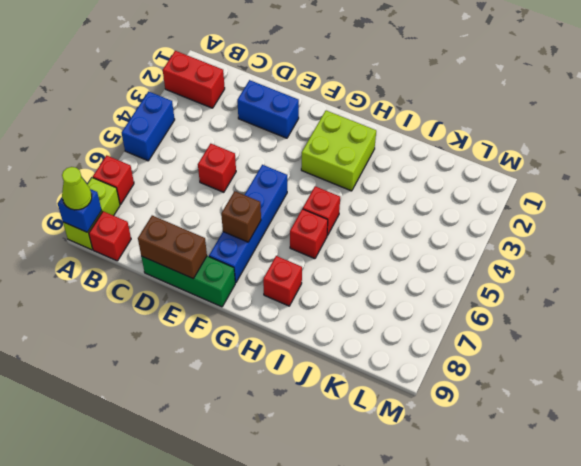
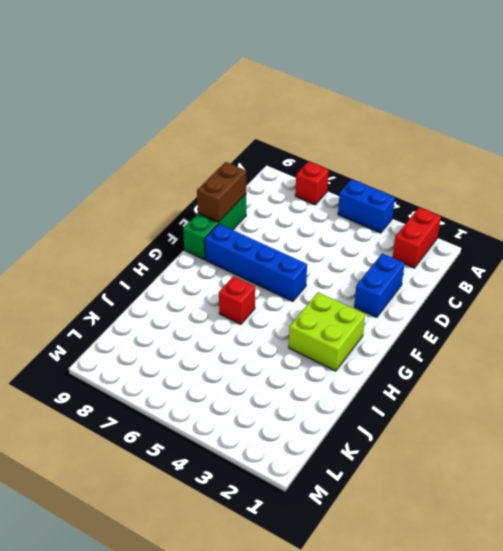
none -> lime 1x2 brick [63,178,120,250]
none -> red 1x1 brick [89,211,131,261]
none -> red 1x1 brick [198,144,236,192]

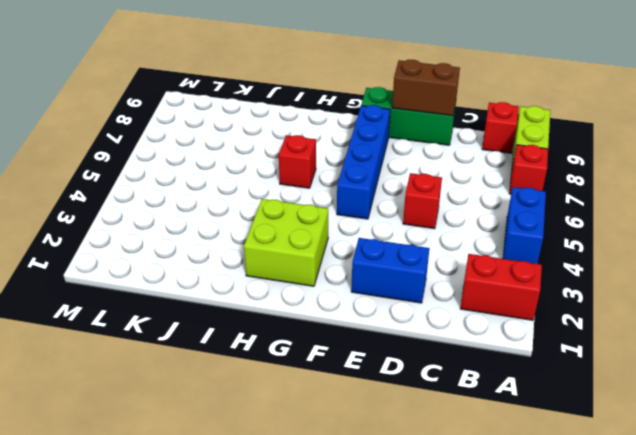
none -> red 1x1 brick [303,186,340,236]
none -> red 1x1 brick [263,256,302,306]
none -> blue 1x1 brick [58,189,102,232]

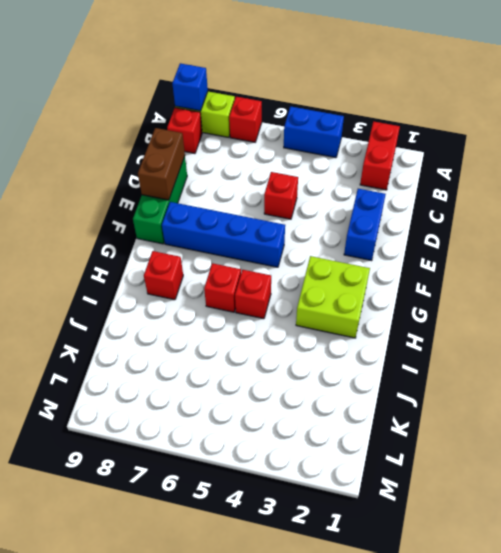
none -> brown 1x1 brick [221,191,261,242]
none -> lime 1x1 cone [62,167,92,210]

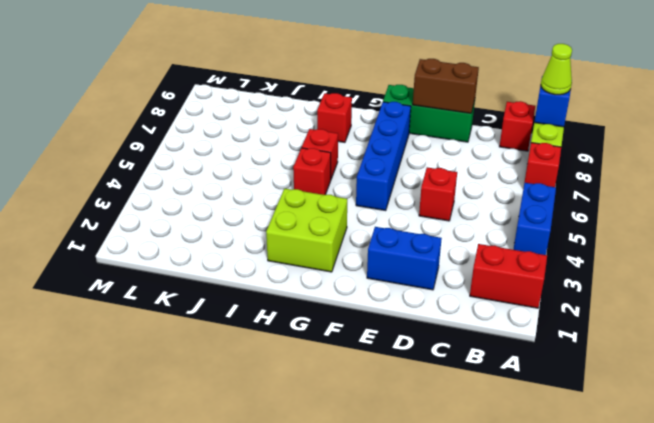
none -> brown 1x1 brick [221,191,261,242]

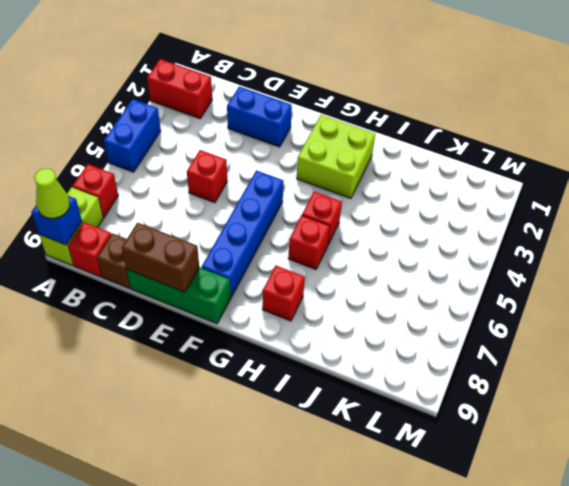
brown 1x1 brick [97,233,130,288] -> brown 1x1 brick moved to [221,191,261,242]

